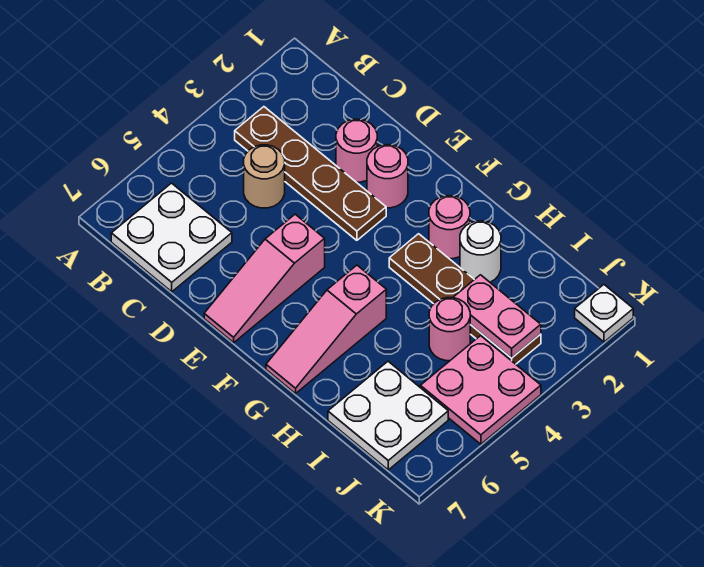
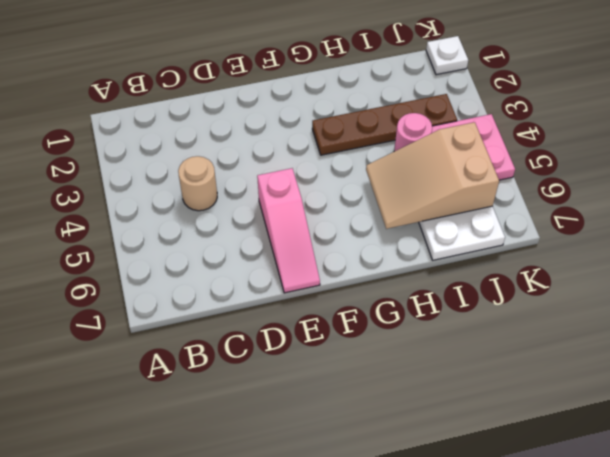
tan 2x3 slope [366,122,499,229] -> none
none -> brown 1x4 plate [235,107,386,240]
none -> white 2x2 plate [111,183,232,292]
none -> pink 1x1 round brick [336,119,377,182]

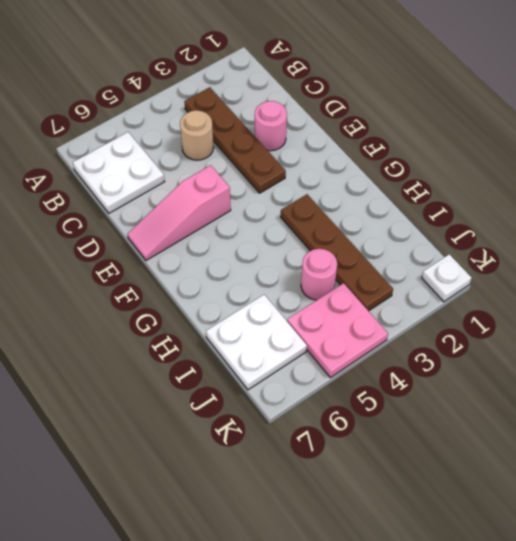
none -> pink 1x1 round brick [367,145,408,208]
none -> pink 1x1 round brick [429,196,470,259]
none -> pink 1x3 slope [266,265,386,394]

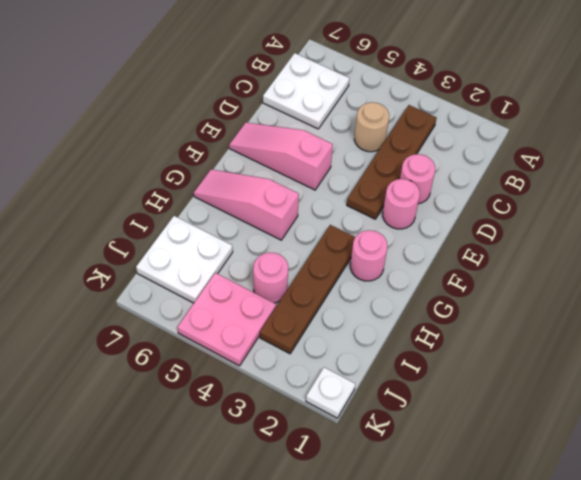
none -> white 1x1 round brick [460,221,501,282]
none -> pink 1x2 plate [453,275,541,358]

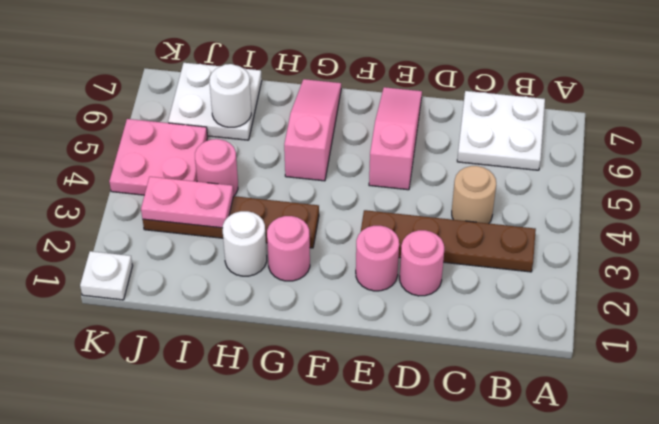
white 1x1 round brick [209,64,251,127] -> none

